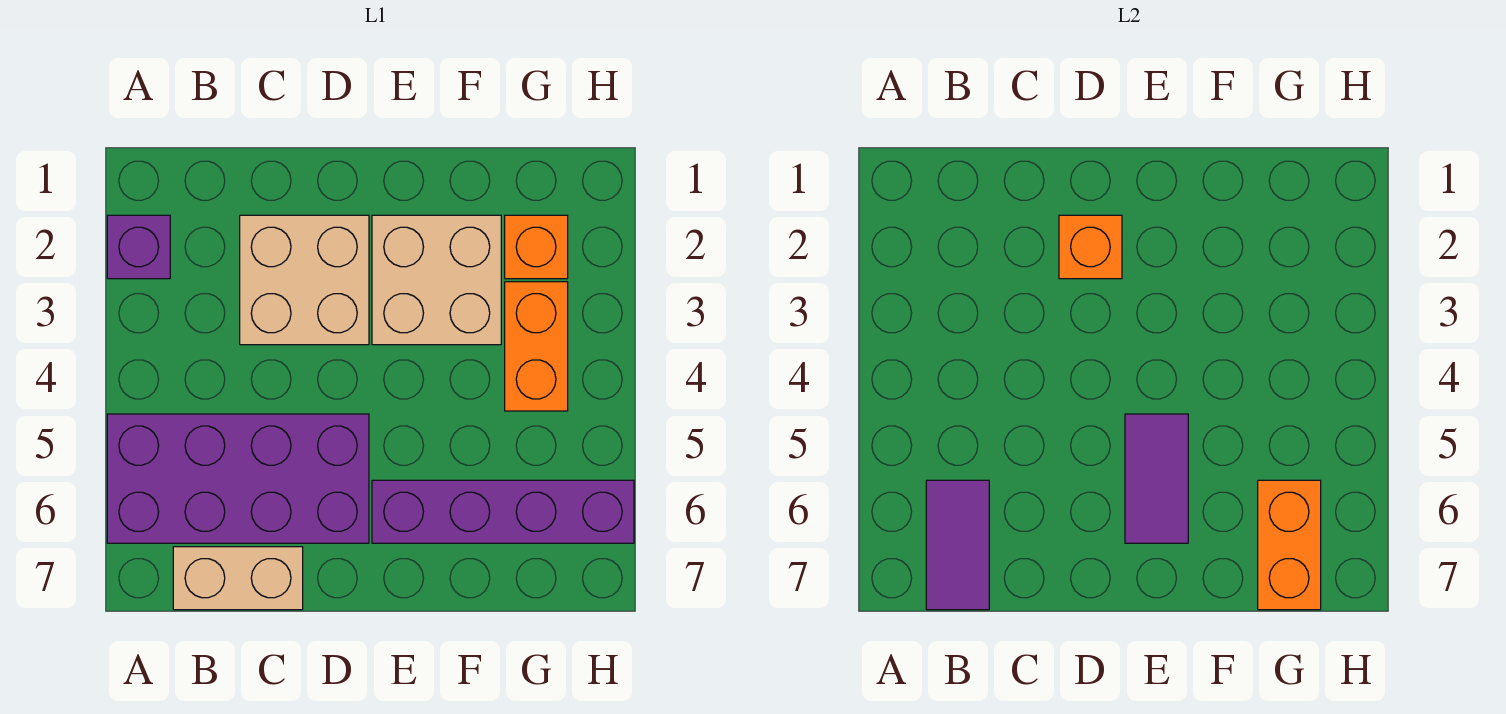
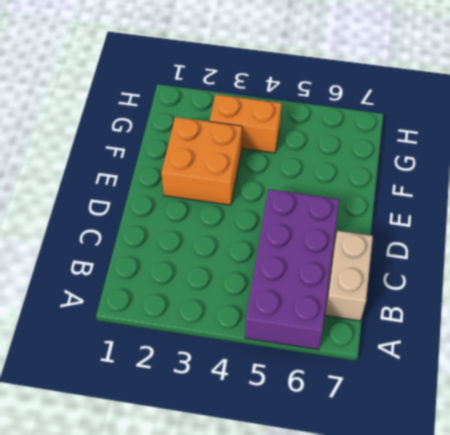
orange 2x2 brick [161,117,242,205] -> tan 2x2 brick [372,215,501,345]
none -> purple 1x1 brick [107,215,170,279]
none -> tan 2x2 brick [240,215,369,345]
none -> purple 1x4 brick [372,480,634,543]

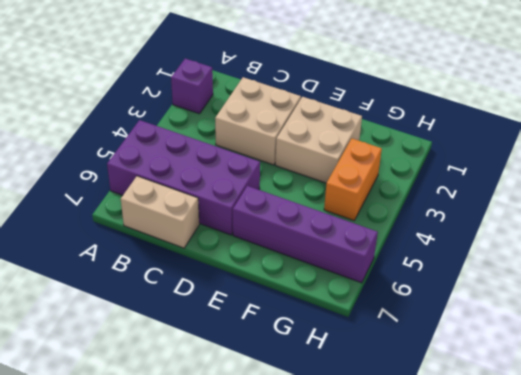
none -> orange 1x1 brick [505,215,568,279]
none -> purple 1x2 tile [926,480,989,610]
none -> orange 1x1 brick [1059,215,1122,279]

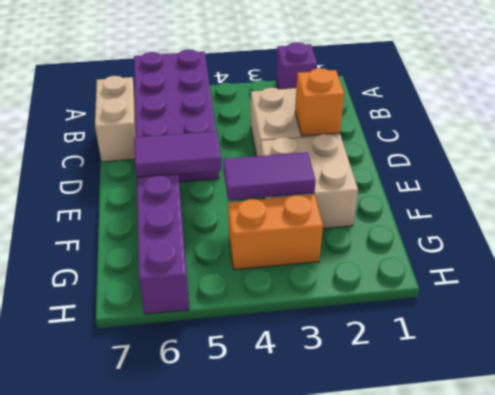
purple 1x2 tile [223,152,316,200] -> purple 1x2 tile moved to [926,480,989,610]
none -> orange 1x1 brick [505,215,568,279]
none -> orange 1x2 brick [1258,480,1321,610]

